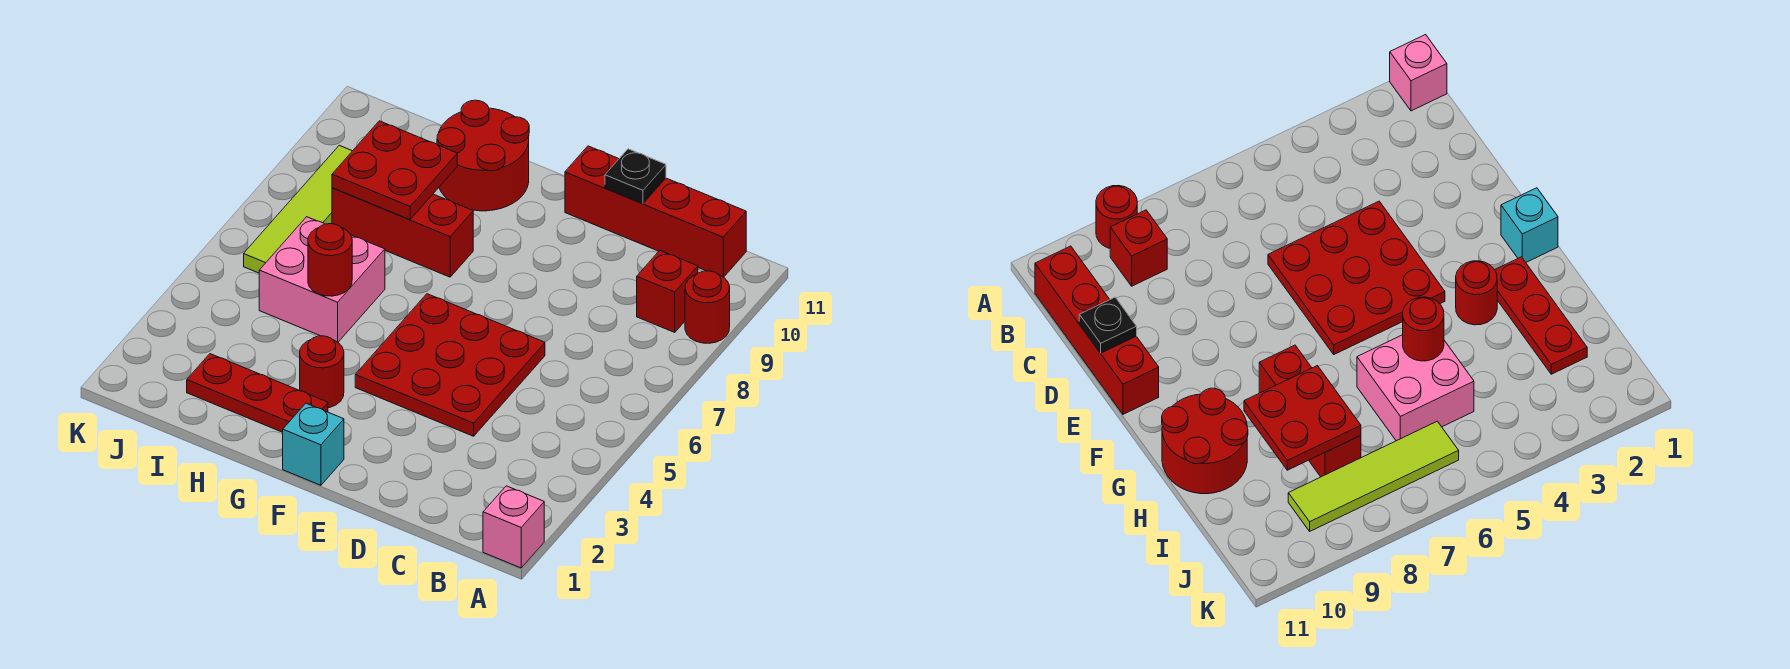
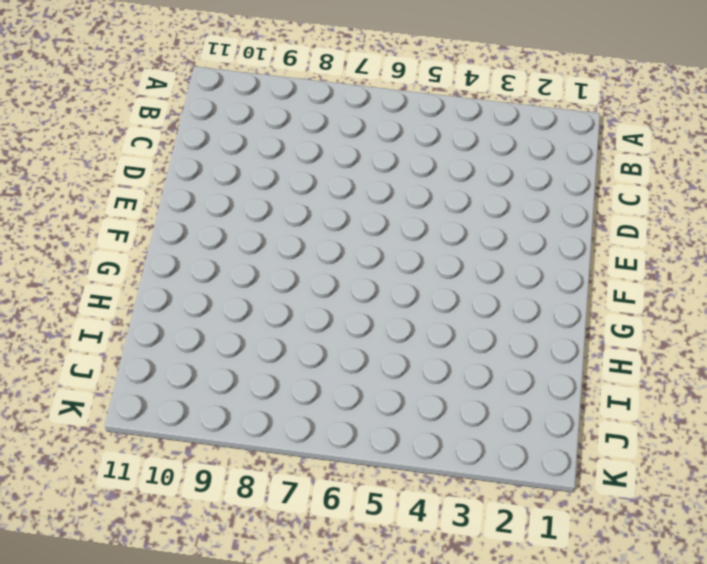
none -> pink 1x1 brick [483,486,544,568]
none -> red 1x1 round brick [685,271,730,343]
none -> red 1x1 brick [637,251,698,332]

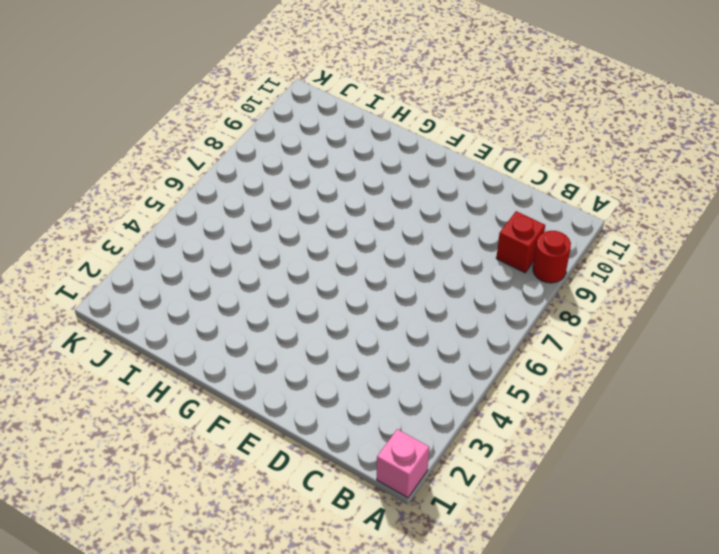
none -> red 1x4 brick [565,146,746,277]
none -> red 3x3 plate [355,294,545,436]
none -> cyan 1x1 brick [283,403,344,485]

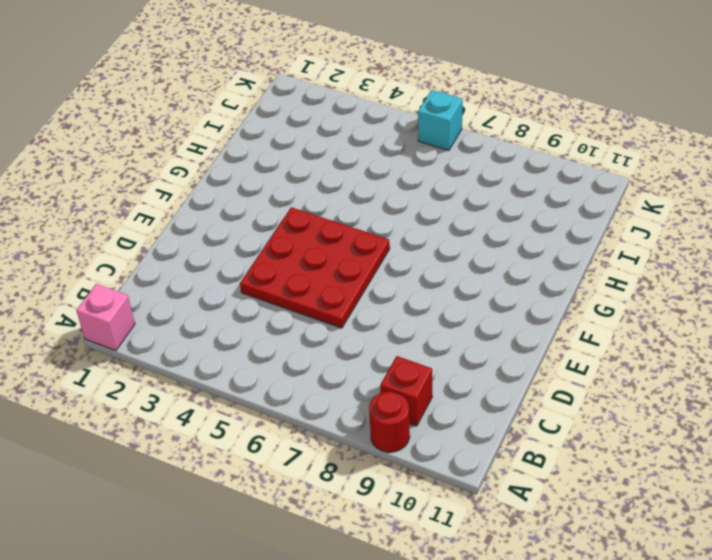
cyan 1x1 brick [418,90,463,150] -> cyan 1x1 brick moved to [283,403,344,485]
none -> red 1x4 brick [565,146,746,277]
none -> red 1x3 plate [187,354,328,432]
none -> red 1x1 round brick [300,336,344,408]

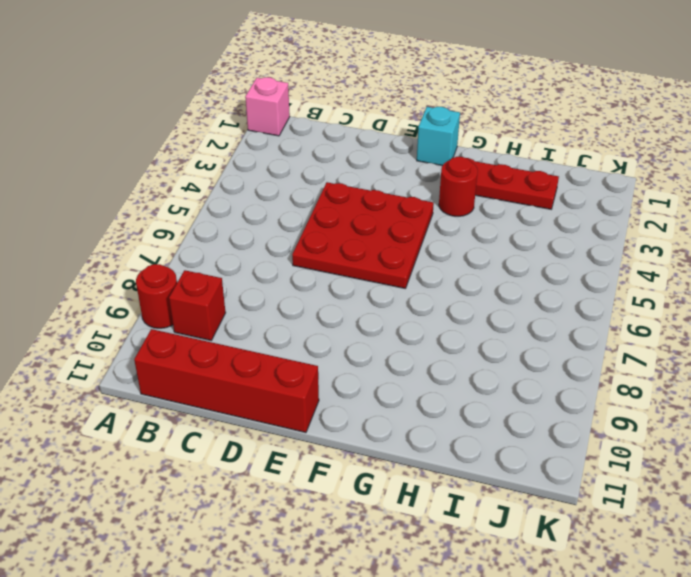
none -> red 1x3 brick [332,188,473,277]
none -> red 2x2 round brick [437,100,529,211]
none -> pink 2x2 brick [259,217,385,342]

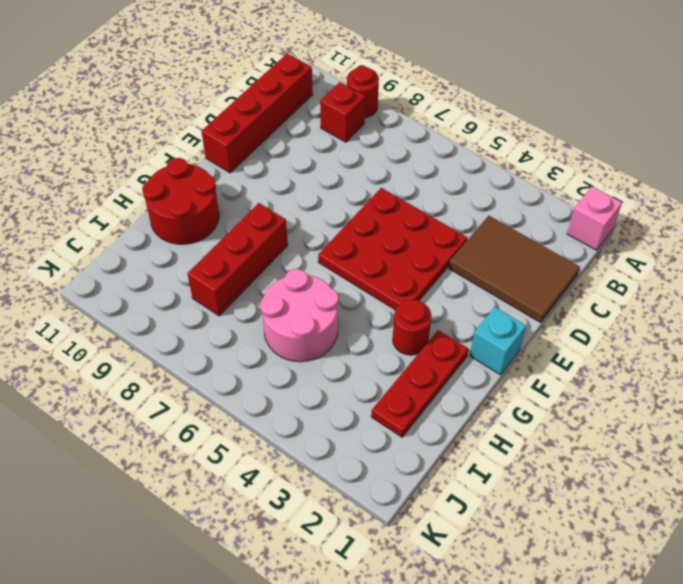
brown 2x3 tile [449,216,580,323] -> none
pink 2x2 round brick [260,269,339,362] -> pink 2x2 brick [259,217,385,342]
none -> lime 1x4 tile [244,145,352,273]
none -> black 1x1 plate [605,149,666,204]
none -> red 1x1 round brick [308,224,352,296]

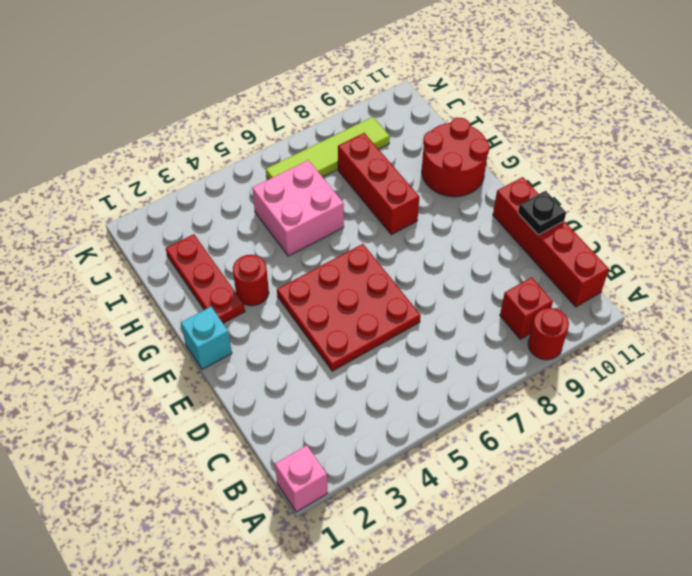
none -> red 1x1 round brick [308,224,352,296]
none -> red 2x2 plate [332,121,457,220]

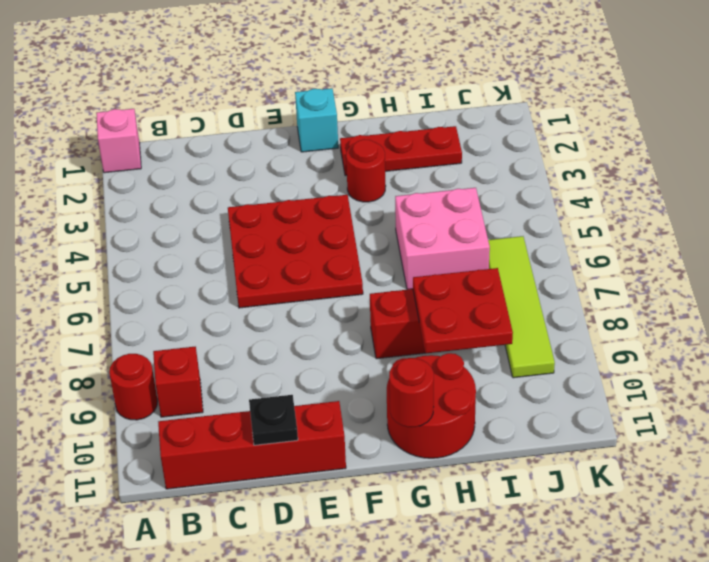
red 1x1 round brick [389,358,434,427] -> red 1x1 round brick moved to [308,224,352,296]

